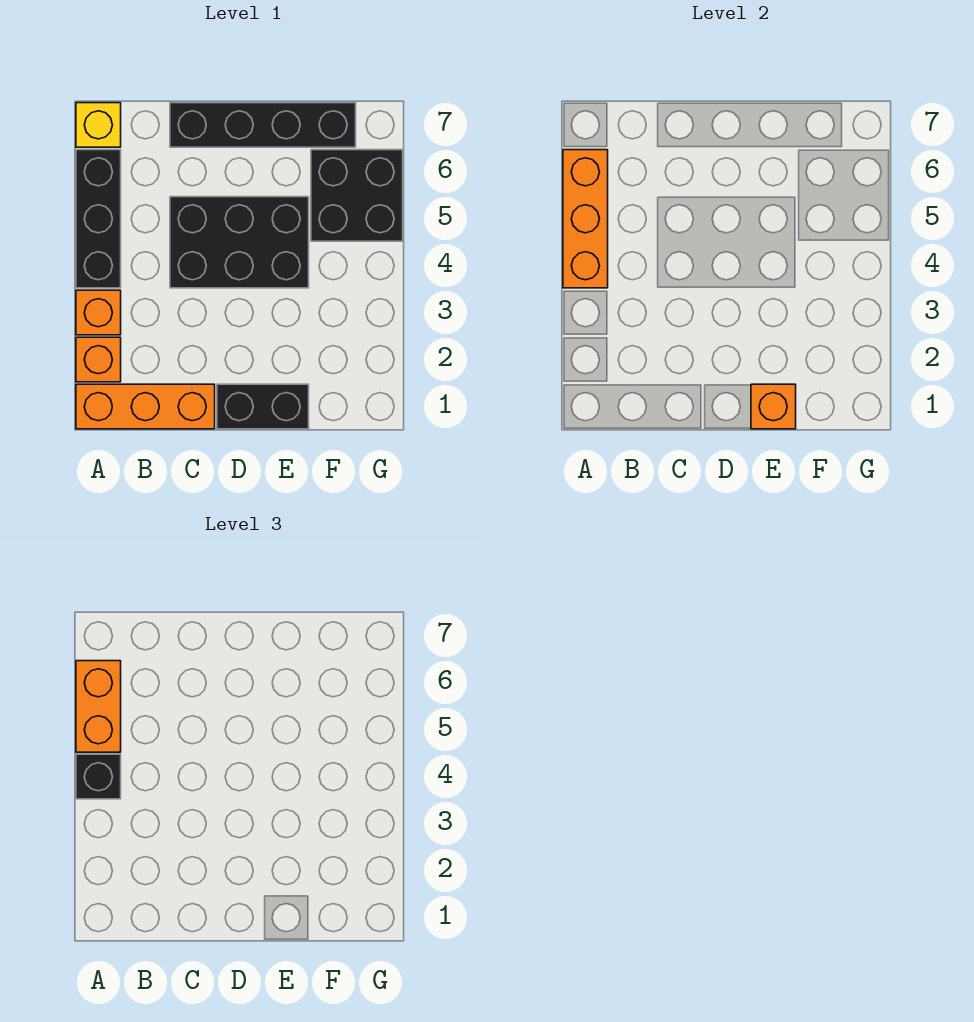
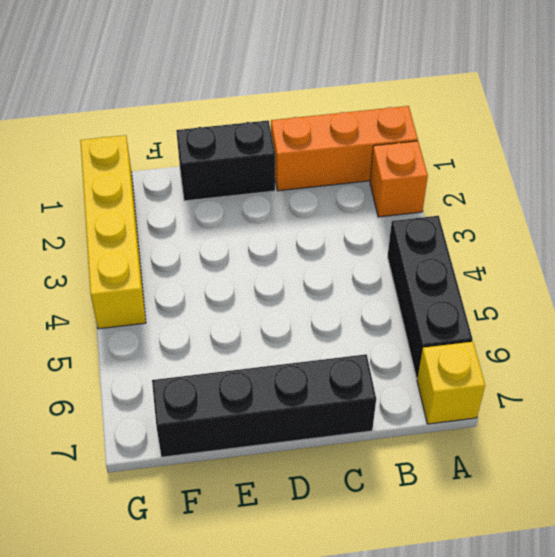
yellow 1x4 brick [80,135,146,329] -> none
none -> orange 1x1 brick [76,290,121,335]
none -> black 2x3 brick [170,197,309,288]
none -> black 2x2 brick [311,150,403,241]

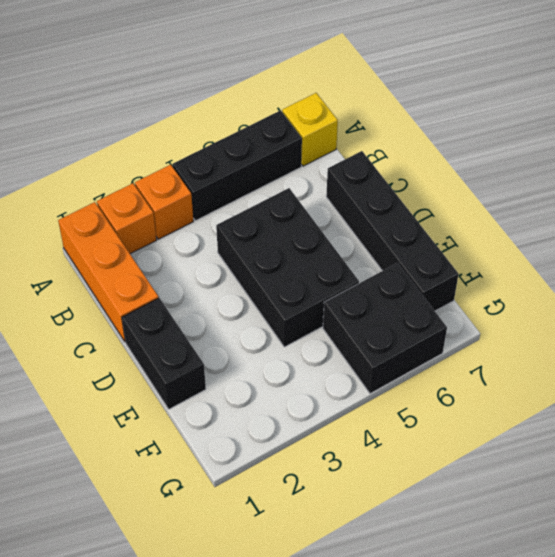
none -> orange 1x3 brick [563,150,608,288]
none -> orange 1x1 brick [751,384,796,429]
none -> black 1x1 brick [76,754,121,799]

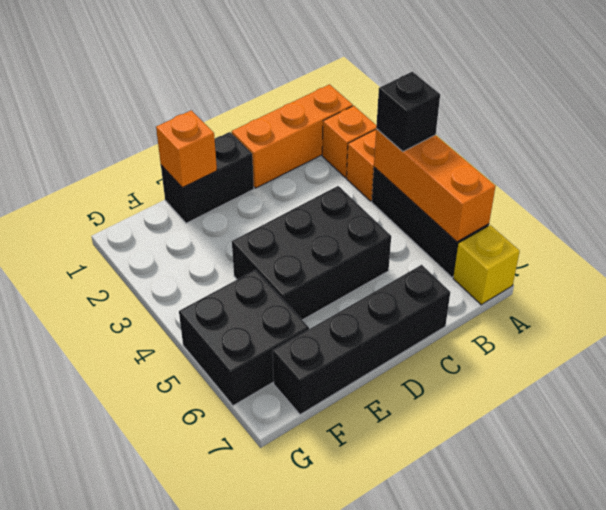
none -> orange 1x2 brick [76,661,121,752]

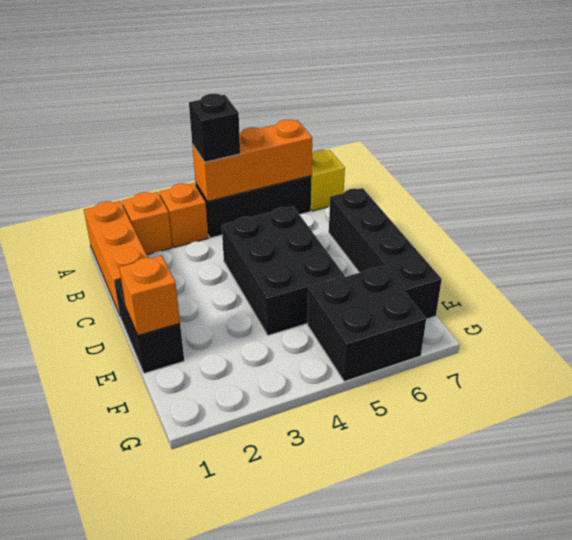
none -> orange 1x2 brick [76,661,121,752]

